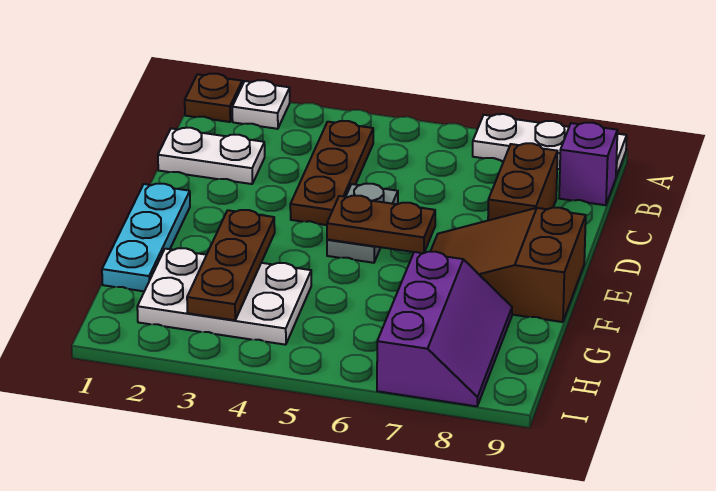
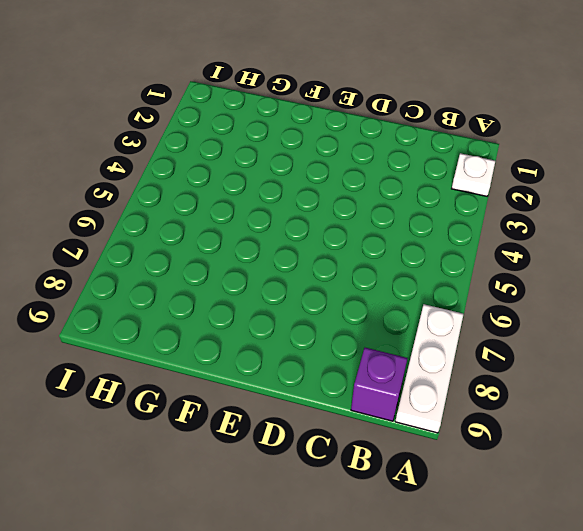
none -> brown 1x1 plate [185,74,242,122]
none -> brown 1x3 plate [290,121,373,225]
none -> white 1x2 plate [158,128,265,184]

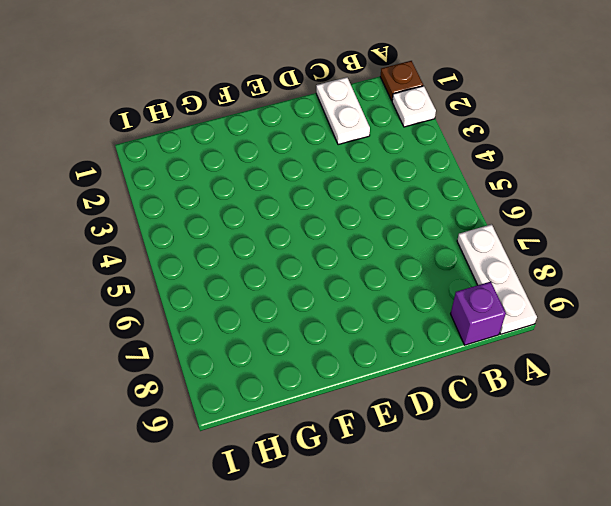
none -> brown 1x3 plate [290,121,373,225]
none -> brown 1x2 brick [488,143,558,220]
none -> grey 1x2 plate [327,184,398,263]

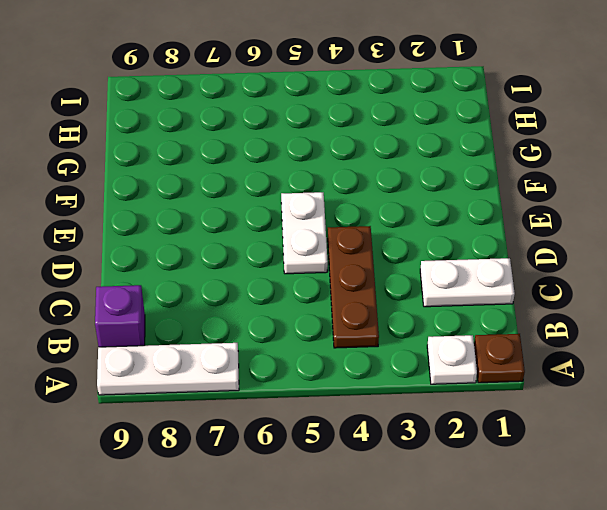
white 1x2 plate [281,192,328,274] -> grey 1x2 plate [327,184,398,263]
none -> brown 1x2 brick [488,143,558,220]
none -> cyan 1x3 plate [102,184,190,291]
none -> brown 2x3 slope [430,208,586,322]

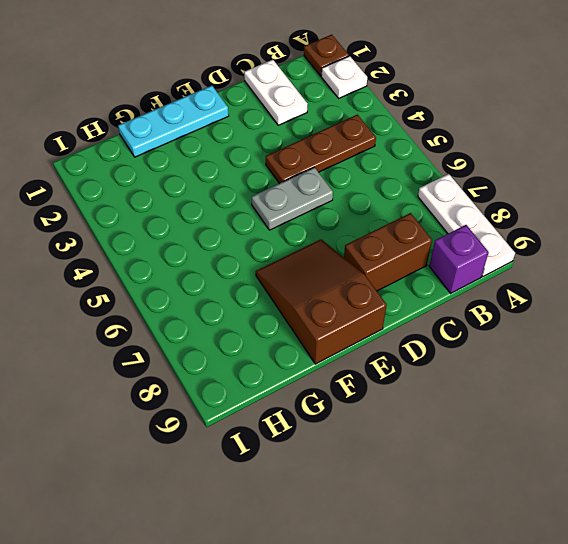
none -> white 2x3 plate [137,248,311,345]
none -> purple 2x3 slope [377,252,512,406]
none -> brown 1x2 plate [327,196,435,253]

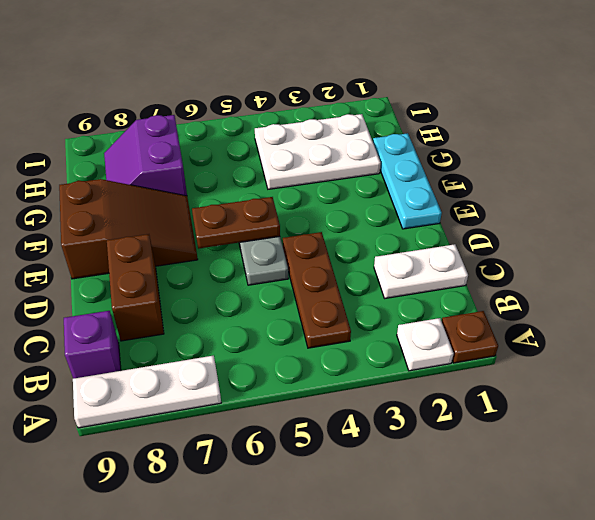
purple 2x2 slope [104,115,187,196] -> purple 2x3 slope [377,252,512,406]
none -> brown 1x3 plate [187,210,275,320]

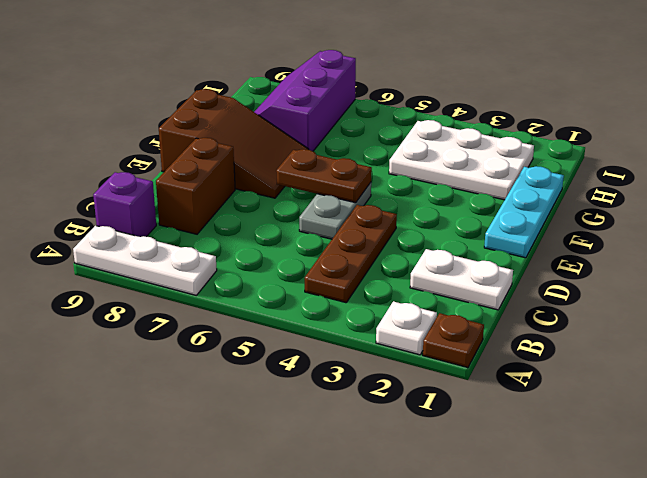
none -> brown 1x3 plate [187,210,275,320]

